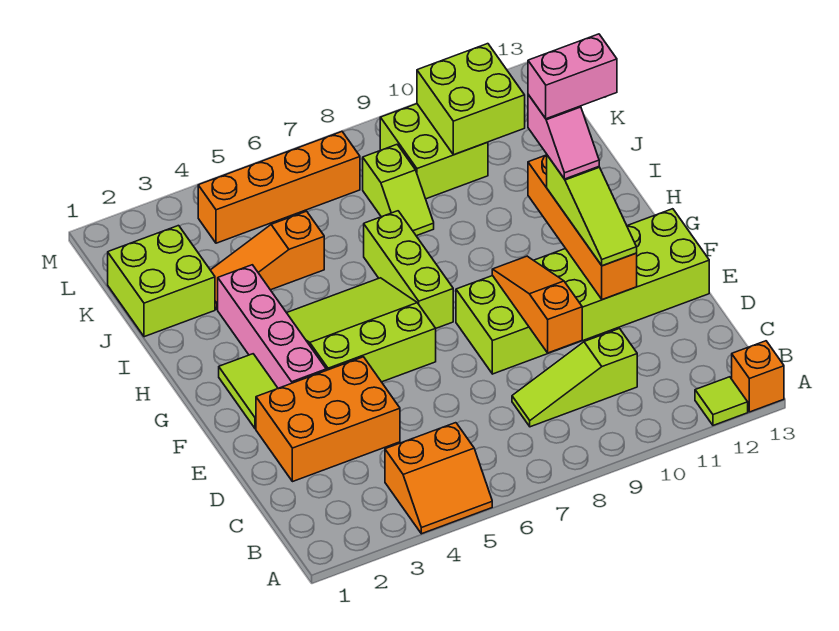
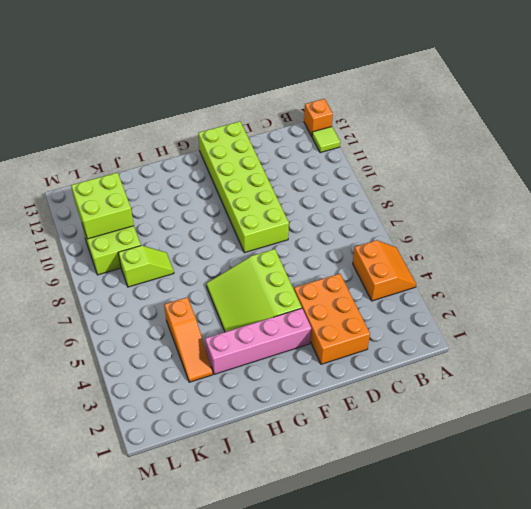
none -> lime 1x3 slope [512,329,637,427]
none -> lime 1x2 tile [219,354,278,429]
none -> lime 1x3 brick [364,211,453,328]

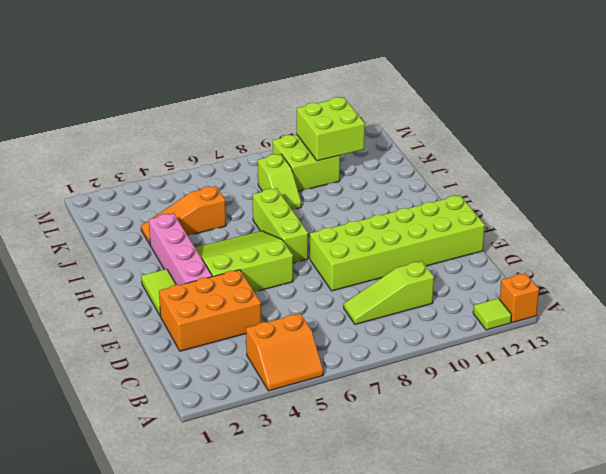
none -> lime 2x2 brick [108,226,215,337]
none -> orange 1x4 brick [198,132,360,243]
none -> orange 1x3 slope [492,256,582,353]

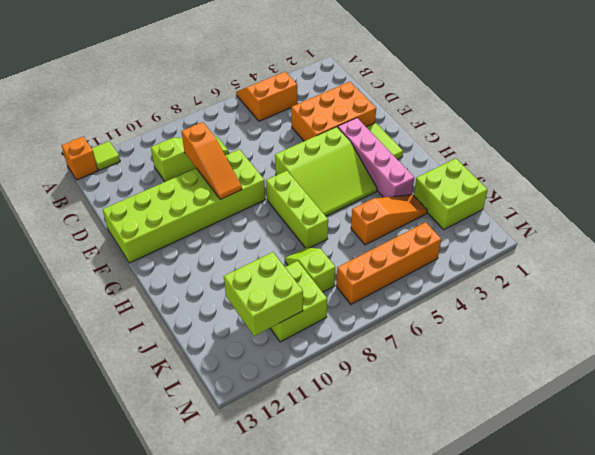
none -> orange 1x4 brick [528,155,637,300]
none -> lime 1x3 slope [547,155,637,266]
none -> pink 1x2 slope [528,95,599,179]

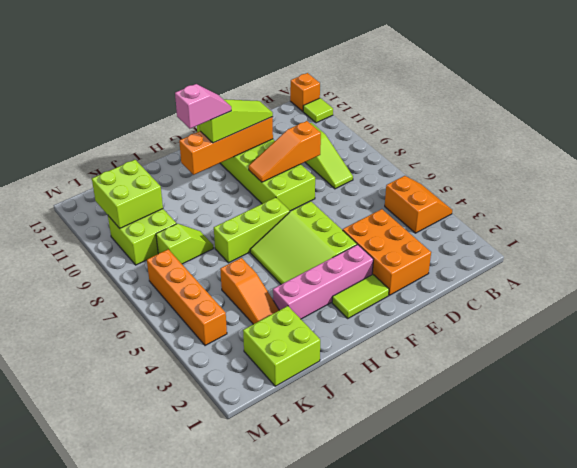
none -> pink 1x2 brick [528,34,617,119]

